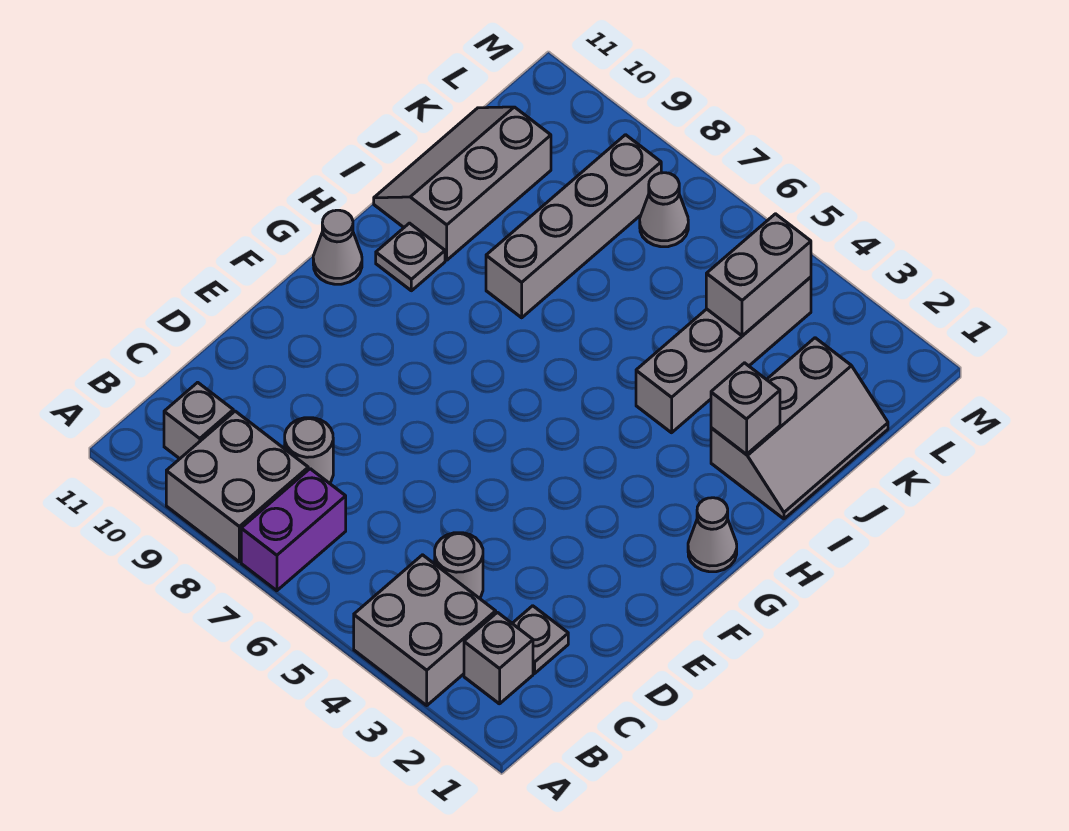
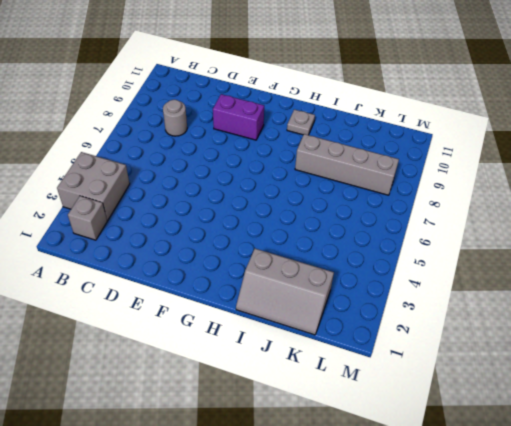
purple 1x2 brick [213,94,264,140] -> purple 1x2 brick moved to [241,469,346,591]
none -> grey 2x2 brick [166,411,308,562]
none -> grey 1x1 brick [164,382,233,459]
none -> grey 1x1 plate [512,606,568,673]

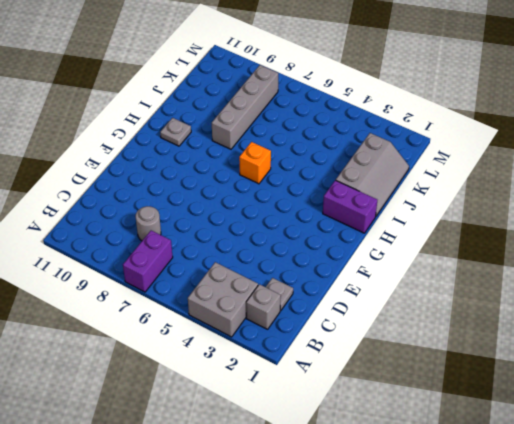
purple 1x2 brick [323,180,377,233] -> none
orange 1x1 brick [239,142,271,184] -> none
none -> grey 2x2 brick [166,411,308,562]
none -> grey 1x1 brick [164,382,233,459]
none -> grey 1x1 round brick [435,533,483,598]

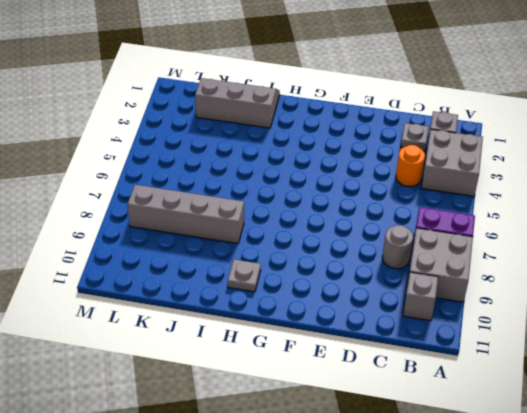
orange 1x1 round brick [396,145,425,187] -> grey 1x1 round brick [435,533,483,598]
none -> grey 1x1 cone [688,498,737,572]
none -> grey 1x1 cone [313,210,362,284]
none -> grey 1x4 brick [636,277,811,433]

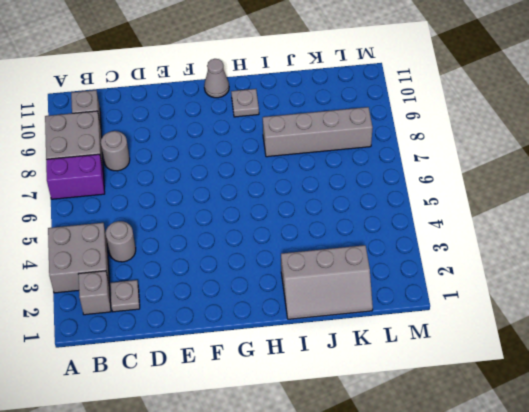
none -> grey 1x1 cone [688,498,737,572]
none -> grey 1x4 brick [636,277,811,433]
none -> grey 2x3 slope [374,107,551,260]

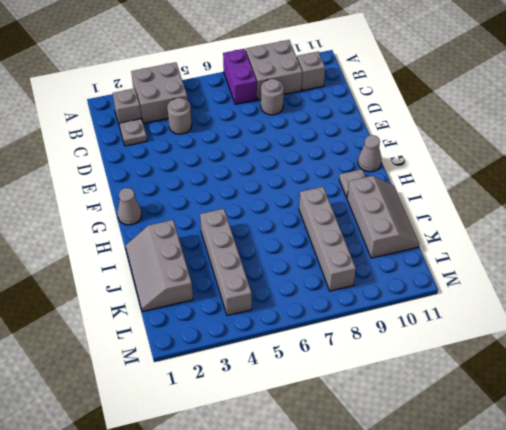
none -> grey 1x1 cone [640,173,688,247]
none -> grey 1x1 brick [711,363,780,454]
none -> grey 1x2 brick [706,214,811,336]

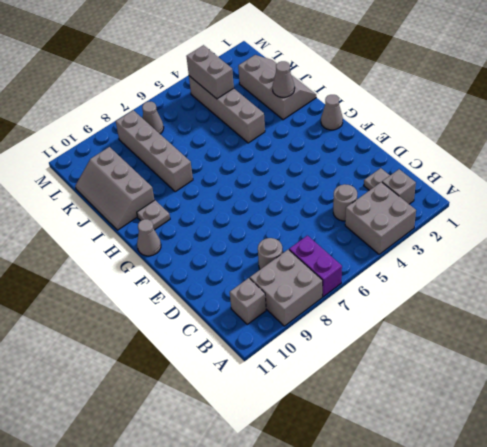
grey 1x1 cone [272,61,295,97] -> grey 1x1 brick [711,363,780,454]

